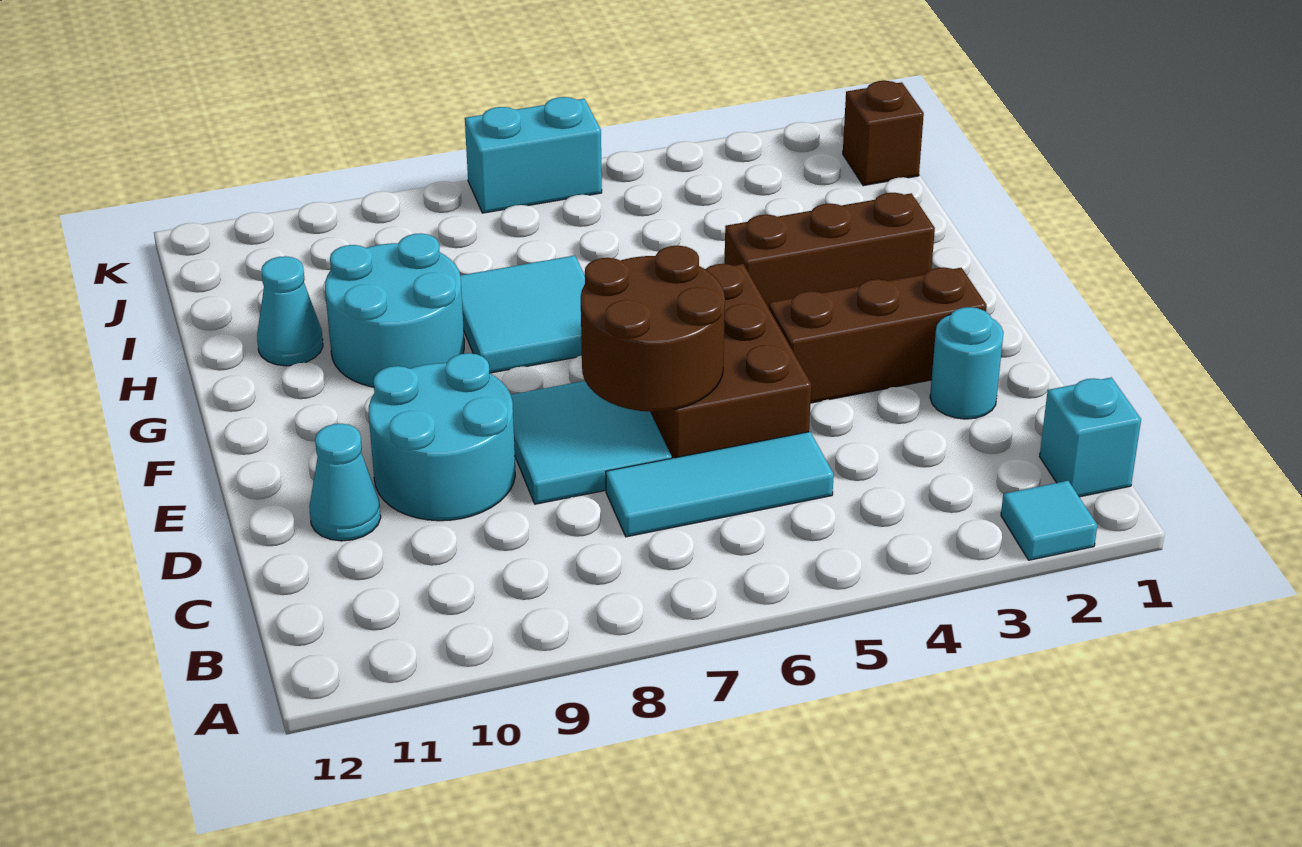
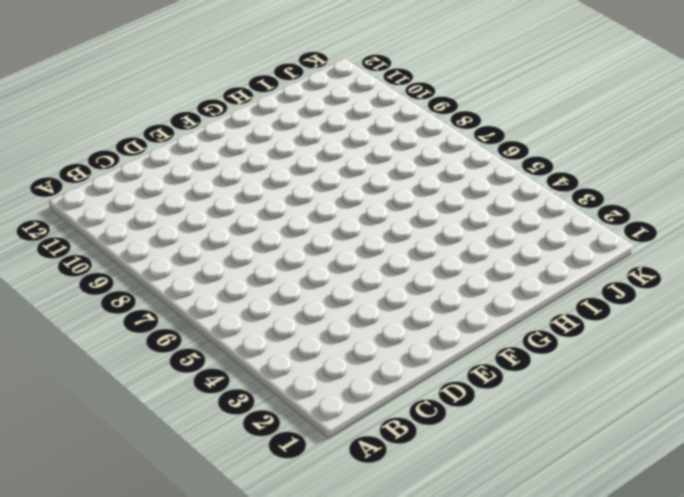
none -> cyan 1x1 tile [1001,481,1097,560]
none -> cyan 1x1 brick [1040,377,1141,497]
none -> cyan 1x3 tile [606,432,834,537]

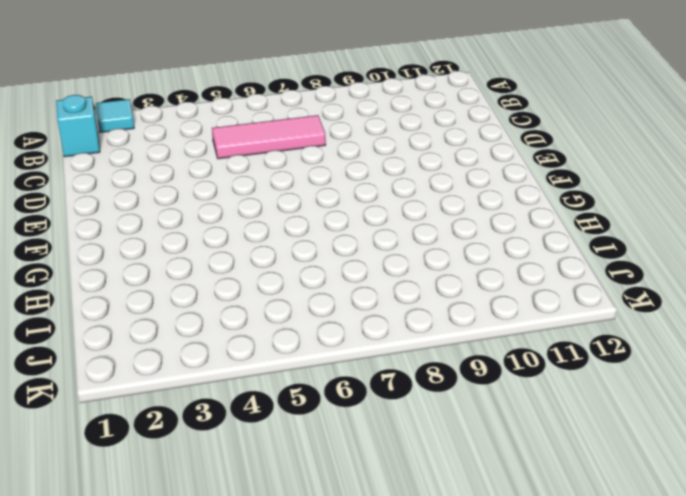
pink 1x3 tile [212,115,326,159] -> cyan 1x3 tile [606,432,834,537]
none -> cyan 1x1 round brick [930,307,1004,419]
none -> brown 2x3 brick [651,264,811,458]
none -> cyan 2x2 tile [511,381,672,504]

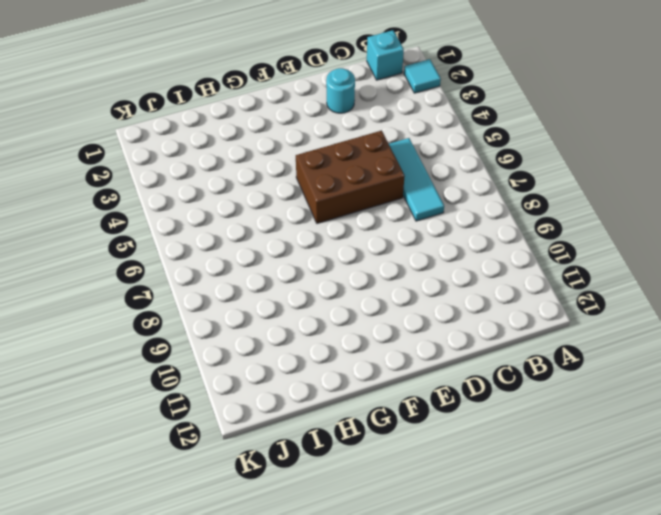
none -> cyan 2x2 tile [511,381,672,504]
none -> cyan 2x2 round brick [368,353,515,521]
none -> cyan 1x1 cone [309,424,381,541]

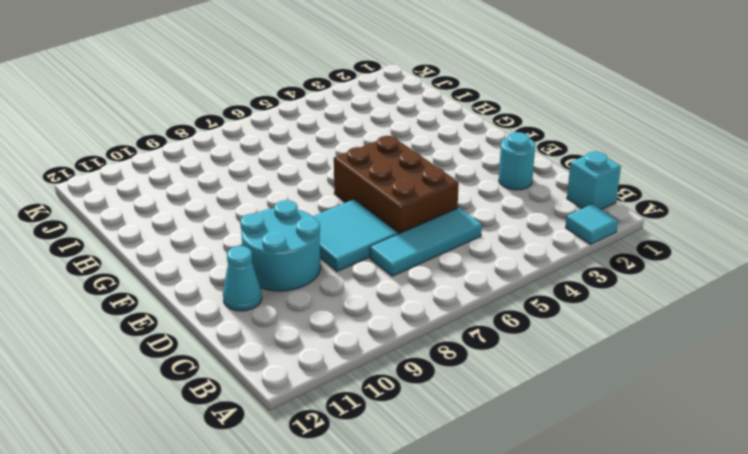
none -> brown 1x3 brick [769,268,987,403]
none -> brown 1x3 brick [725,193,935,308]
none -> cyan 2x2 tile [460,255,585,373]

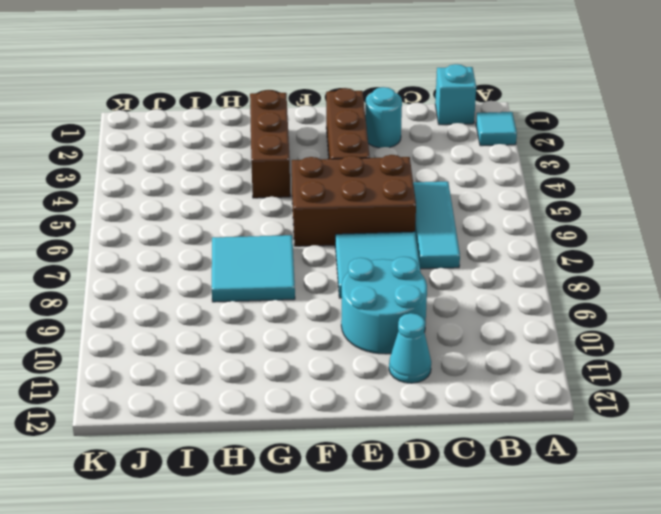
none -> cyan 2x2 round brick [325,233,464,387]
none -> cyan 1x1 cone [257,256,323,366]
none -> brown 1x1 brick [843,81,924,186]

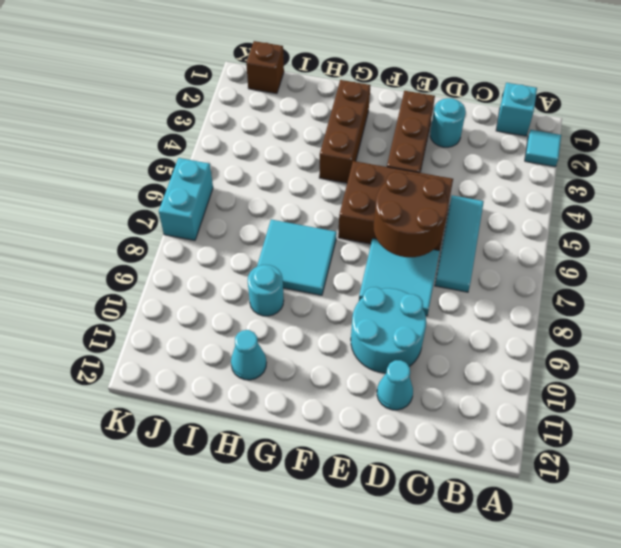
cyan 1x1 round brick [248,265,284,316] -> cyan 2x2 round brick [325,233,464,387]

